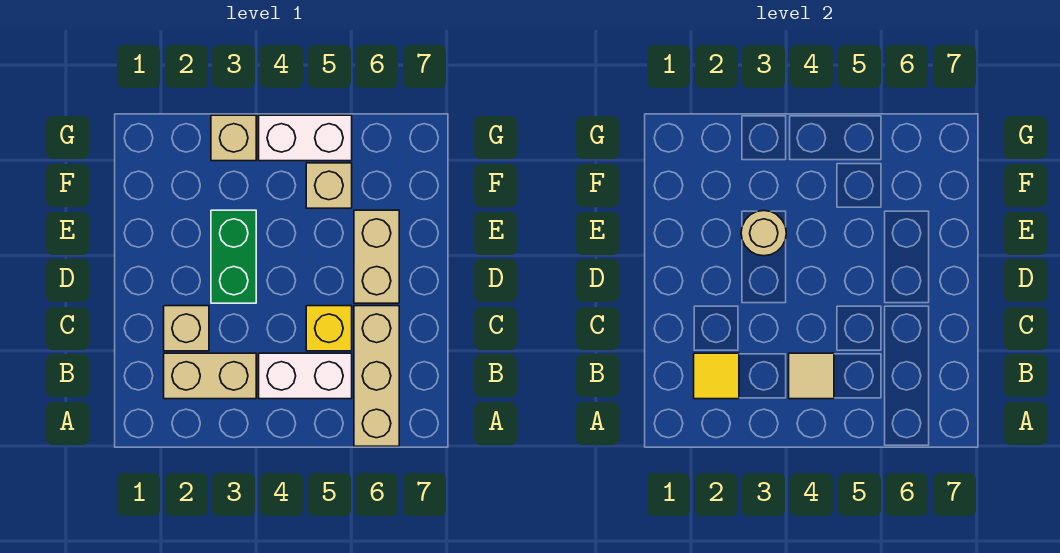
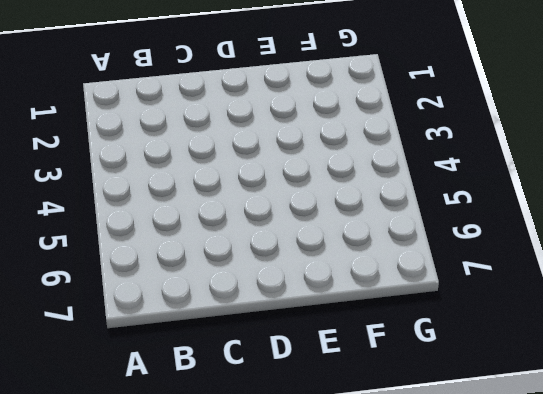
none -> tan 1x3 brick [354,306,399,446]
none -> tan 1x2 brick [164,353,256,399]
none -> white 1x2 brick [259,353,352,399]

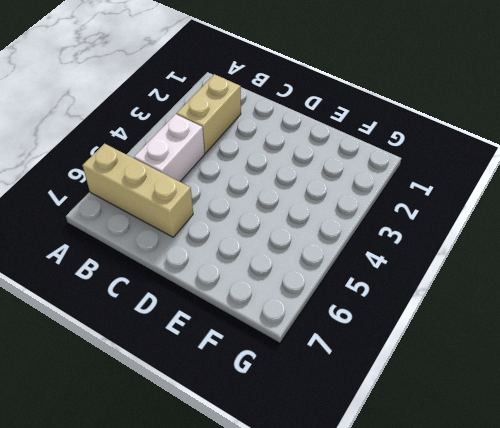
none -> tan 1x1 brick [164,306,209,351]
none -> yellow 1x1 brick [306,306,352,351]
none -> green 1x2 brick [211,210,256,303]

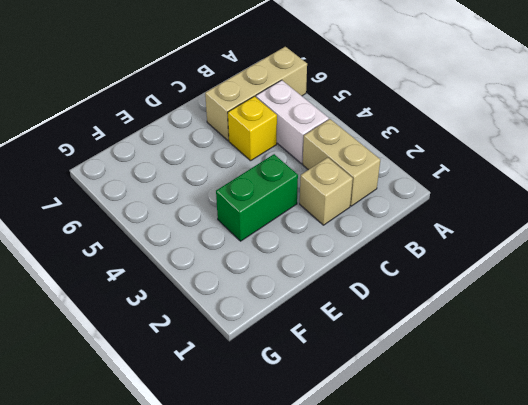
none -> tan 1x2 brick [354,210,399,303]
none -> tan 1x1 brick [306,163,352,208]
none -> tan 1x1 brick [211,115,256,161]

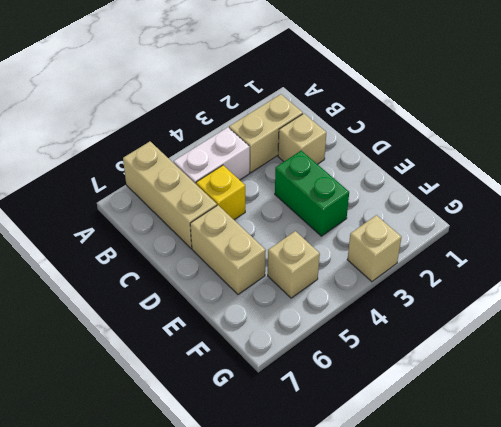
none -> white 1x2 brick [259,115,352,161]
none -> yellow 1x1 tile [694,353,739,399]
none -> tan 1x1 tile [789,353,834,399]

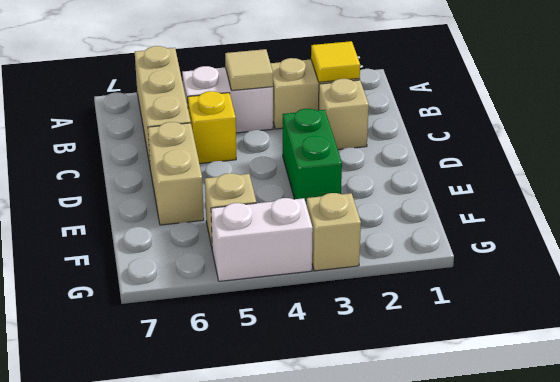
none -> tan 1x1 round brick [741,211,786,256]

